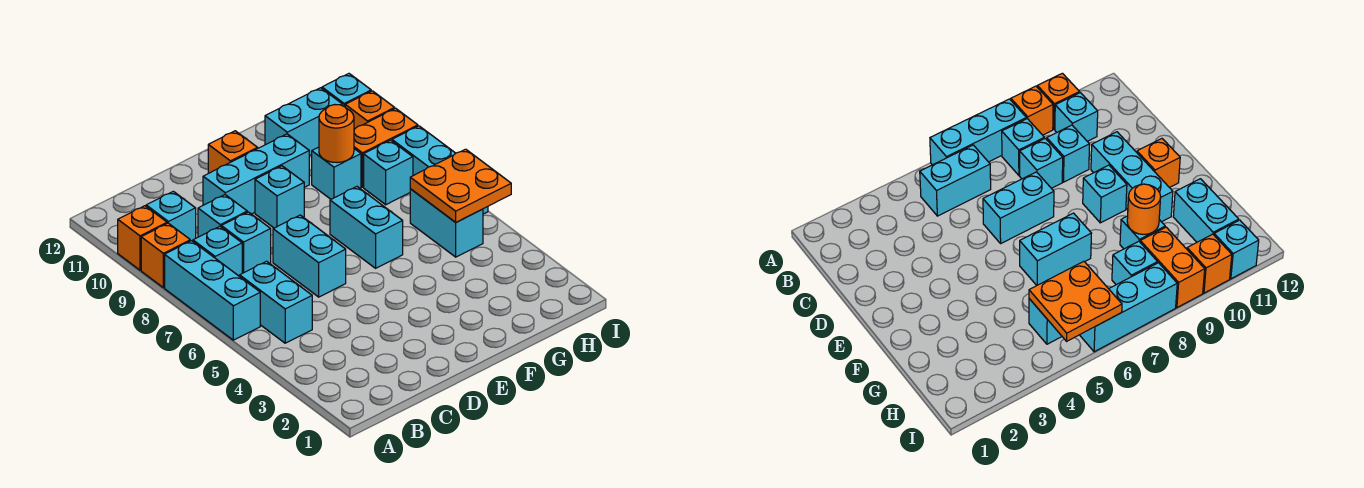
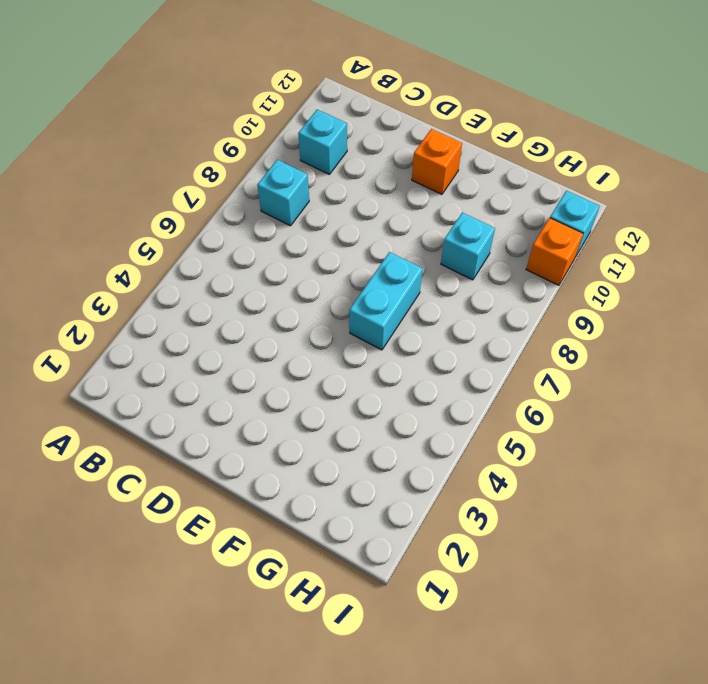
none -> cyan 1x3 brick [165,241,260,340]
none -> orange 1x1 brick [141,223,190,288]
none -> orange 1x1 brick [118,206,167,270]

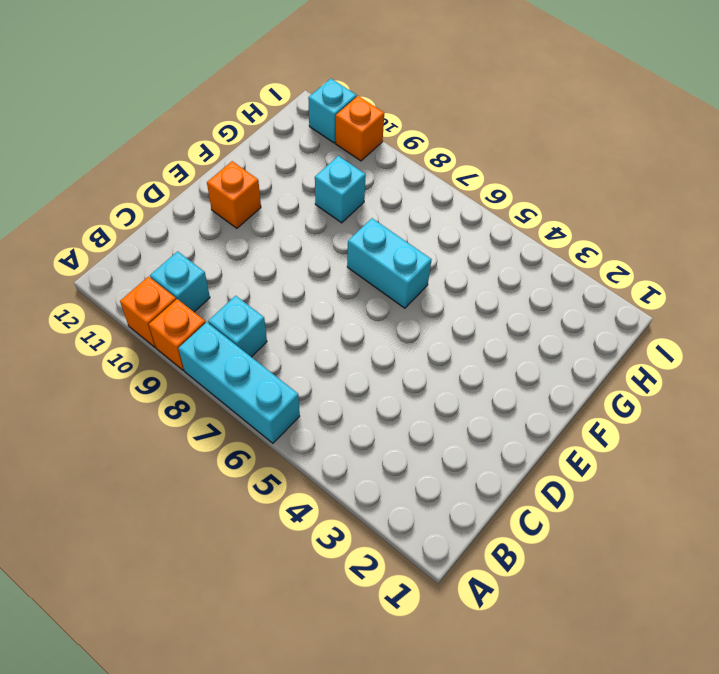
none -> cyan 1x2 brick [240,261,312,343]
none -> cyan 1x1 brick [221,212,271,273]
none -> cyan 1x1 brick [198,195,247,237]

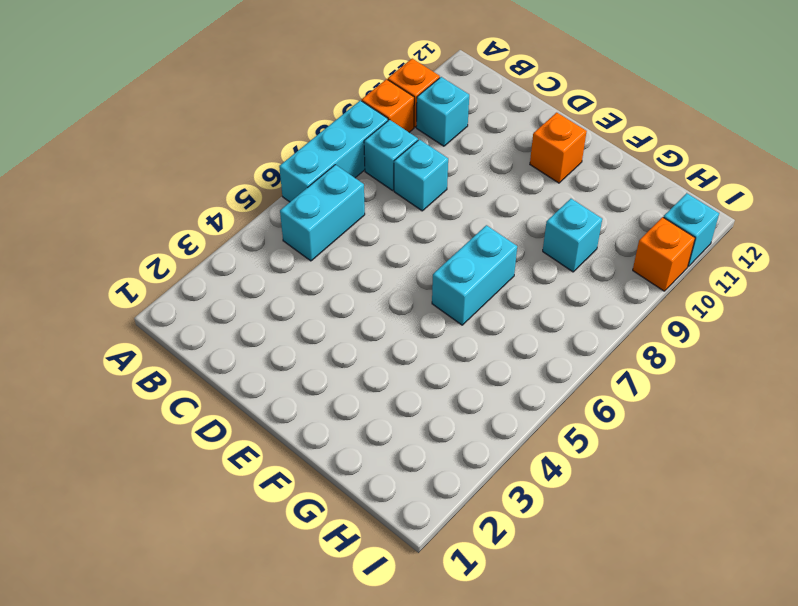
none -> cyan 1x1 brick [198,195,247,237]
none -> cyan 1x2 brick [273,215,346,297]
none -> cyan 1x3 brick [203,134,309,214]

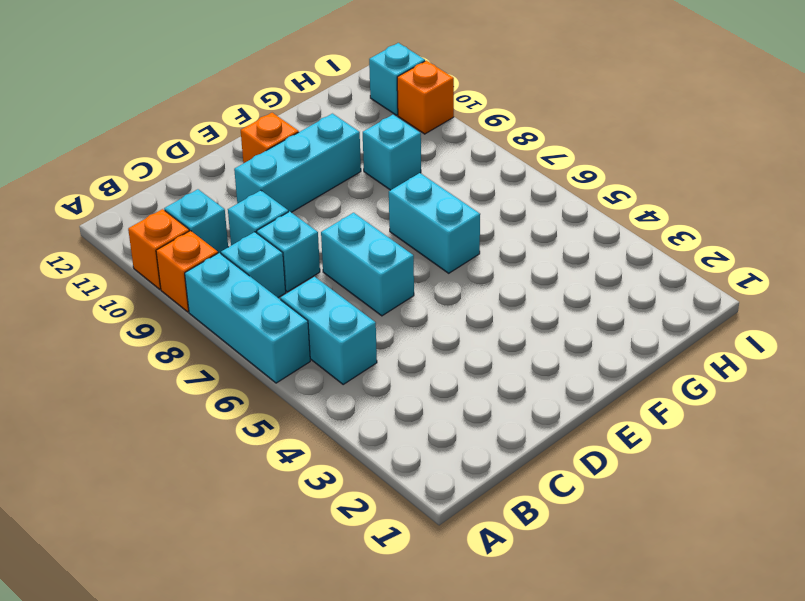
none -> cyan 1x1 brick [255,166,304,228]
none -> cyan 1x2 brick [265,88,343,156]
none -> cyan 1x2 brick [410,189,483,257]

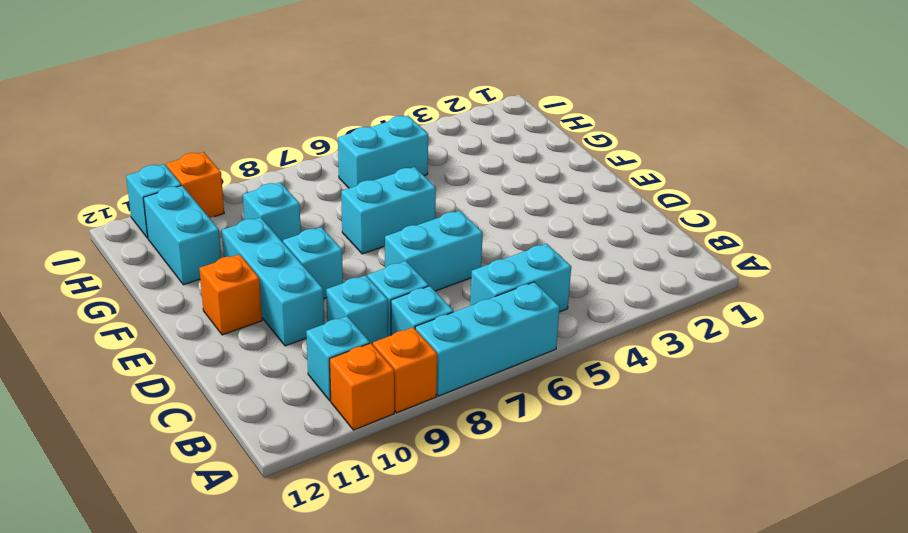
none -> cyan 1x1 brick [364,140,413,205]
none -> orange 1x2 brick [354,108,418,187]
none -> cyan 1x3 brick [392,126,488,214]

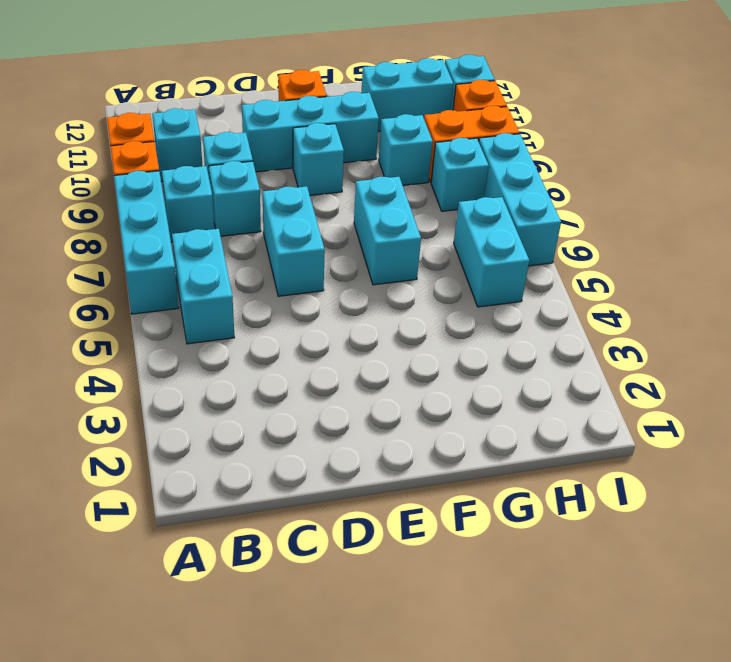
none -> orange 1x1 round brick [319,105,354,163]
none -> orange 2x2 plate [410,149,511,222]

